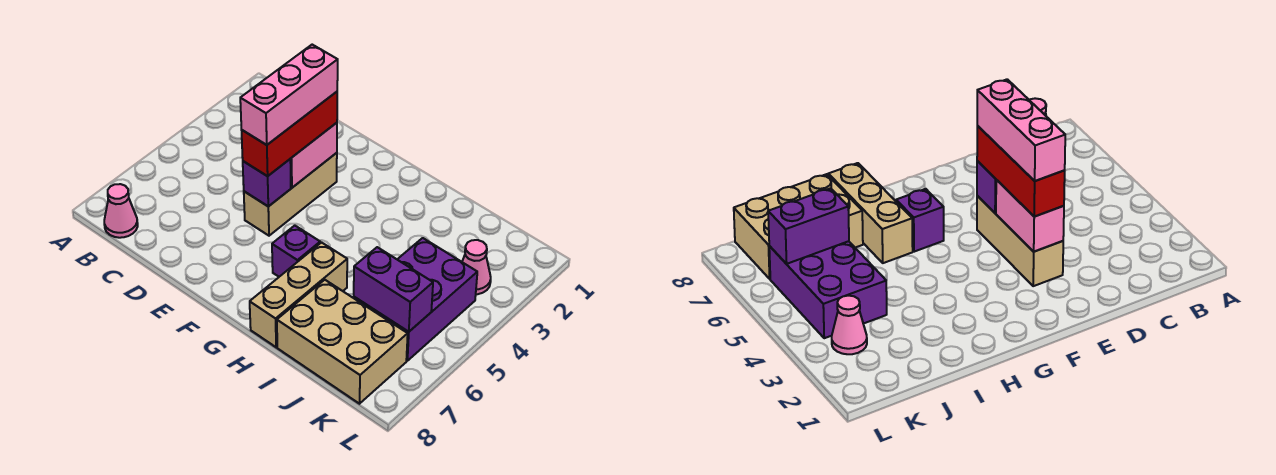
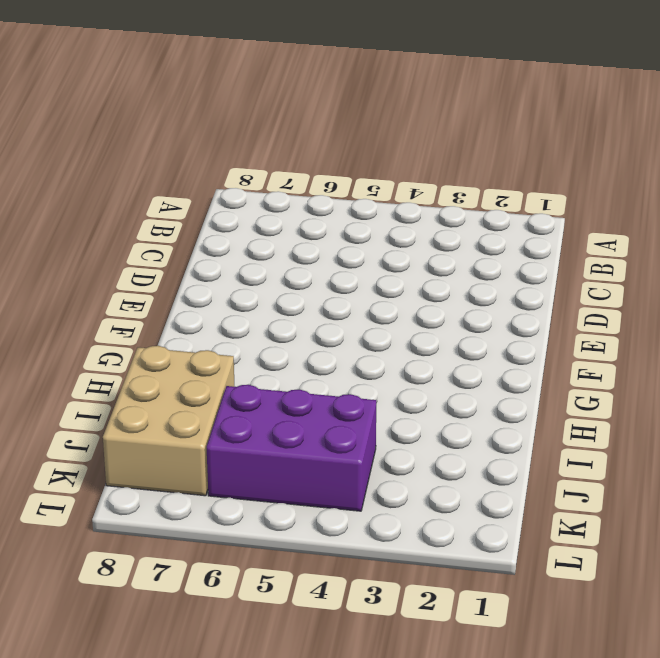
none -> pink 1x1 cone [104,184,138,238]
none -> tan 1x3 brick [244,153,337,236]
none -> purple 1x1 brick [272,226,320,277]

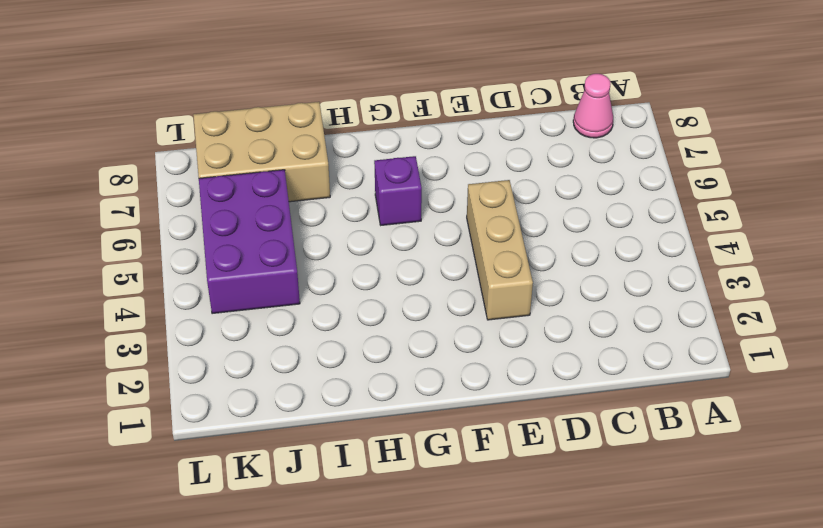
none -> tan 1x3 brick [250,243,347,347]
none -> pink 1x1 cone [462,240,491,294]
none -> pink 1x2 brick [290,123,337,188]

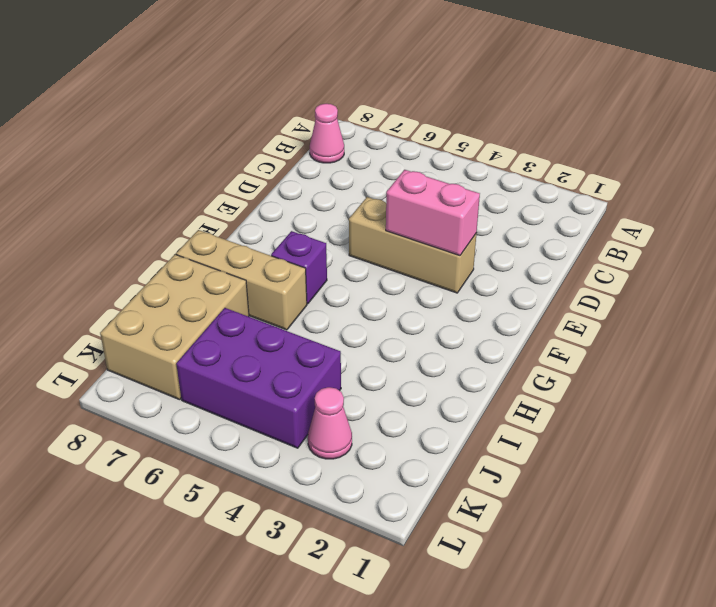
none -> purple 1x1 brick [243,159,291,206]
none -> purple 1x2 brick [354,247,433,332]
none -> red 1x3 brick [242,92,337,176]

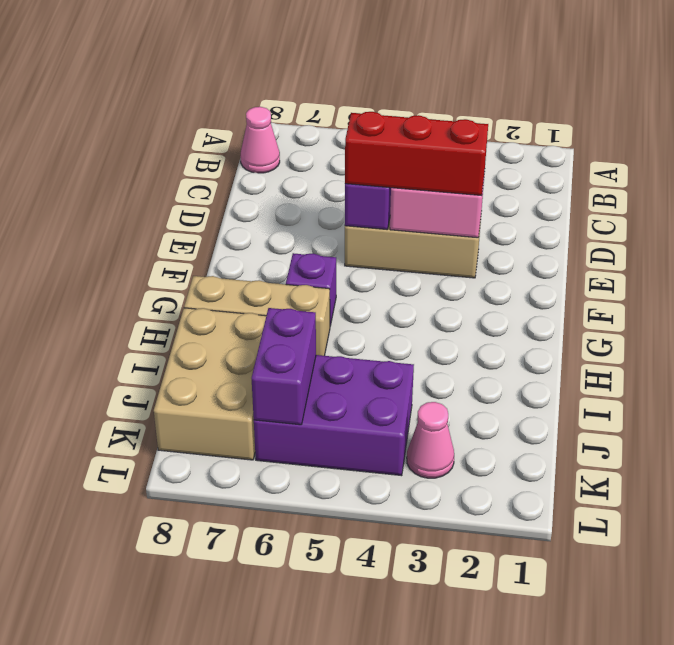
none -> pink 1x3 brick [240,45,338,145]

